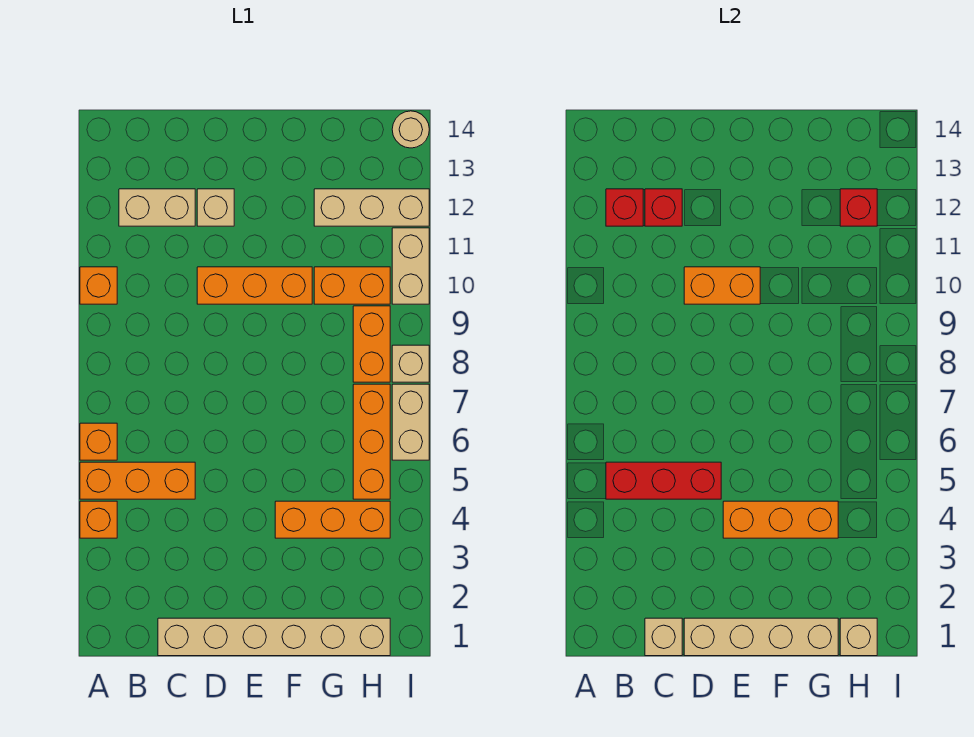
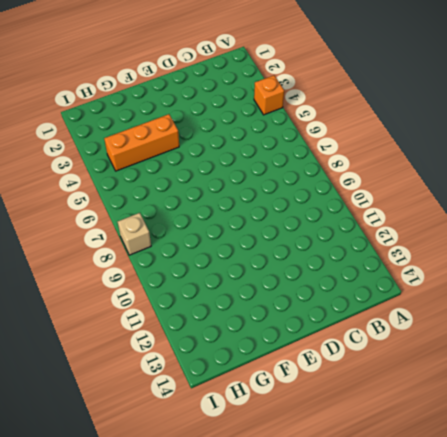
none -> orange 1x3 brick [80,462,195,499]
none -> orange 1x1 brick [80,423,117,460]
none -> orange 1x1 brick [80,267,117,304]

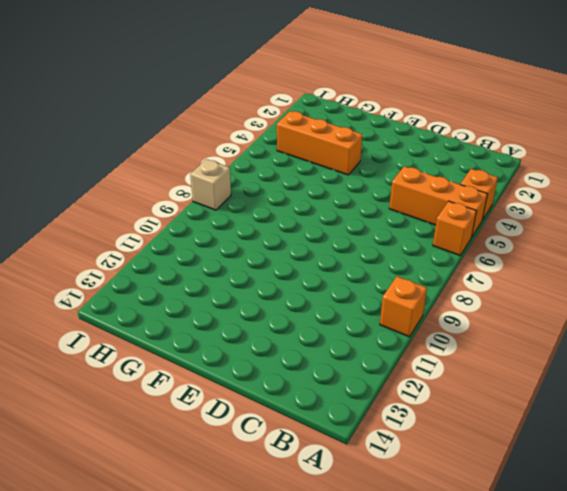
none -> tan 1x2 brick [119,189,195,226]
none -> tan 1x6 brick [158,618,390,656]
none -> orange 1x3 brick [197,267,312,304]

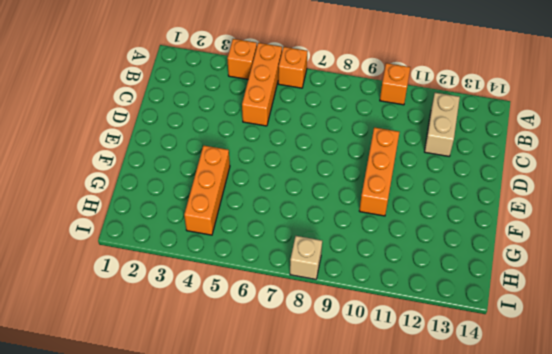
none -> tan 1x6 brick [158,618,390,656]
none -> tan 1x1 brick [197,189,234,226]
none -> orange 1x2 brick [314,267,390,304]

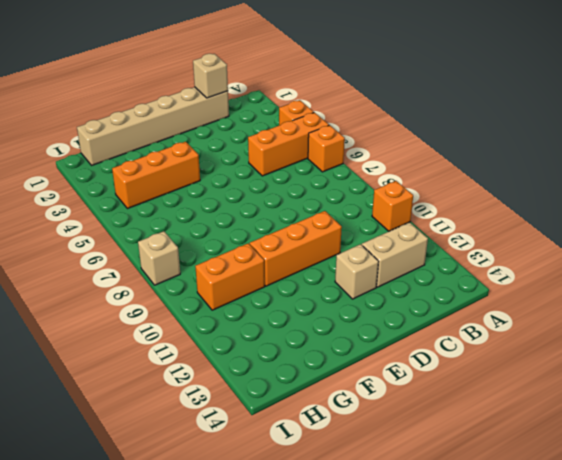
none -> tan 1x3 brick [314,189,429,226]
none -> orange 1x3 brick [353,384,390,499]
none -> orange 1x2 brick [353,306,390,382]

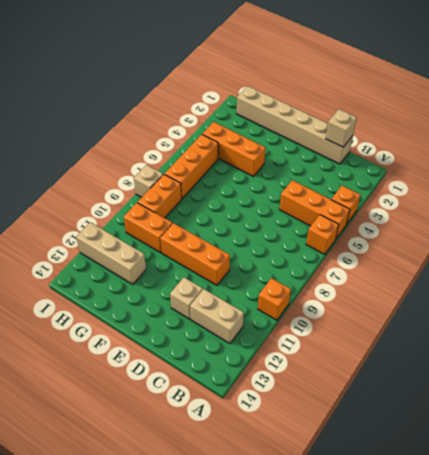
none -> tan 1x2 brick [392,384,429,460]
none -> tan 1x2 brick [392,228,429,304]
none -> tan 1x1 round brick [392,111,429,148]

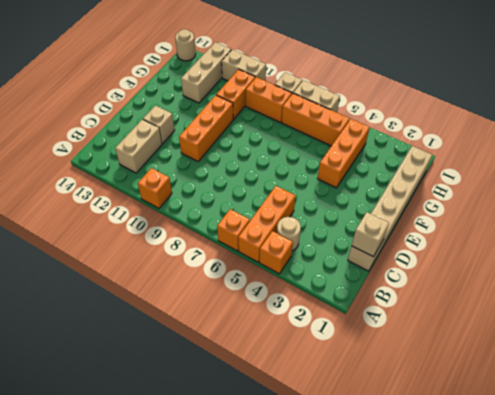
tan 1x1 round brick [277,217,301,251] -> none
none -> red 1x3 brick [606,462,721,499]
none -> red 1x1 brick [606,189,643,226]
none -> red 1x1 brick [645,189,682,226]

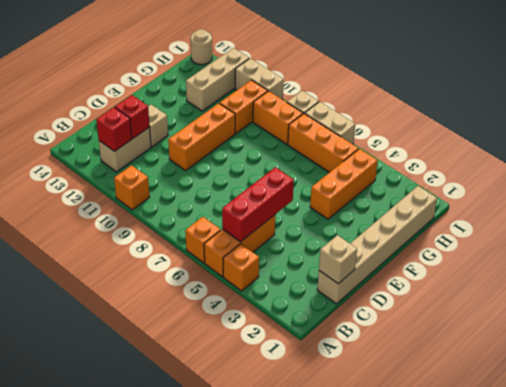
none -> tan 1x4 brick [684,618,838,656]
none -> orange 1x2 brick [684,267,760,304]
none -> orange 1x3 brick [723,501,838,538]

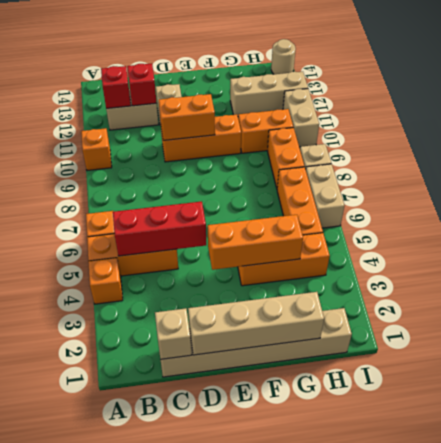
none -> tan 1x1 brick [840,618,877,656]
none -> red 1x1 brick [840,189,877,226]

